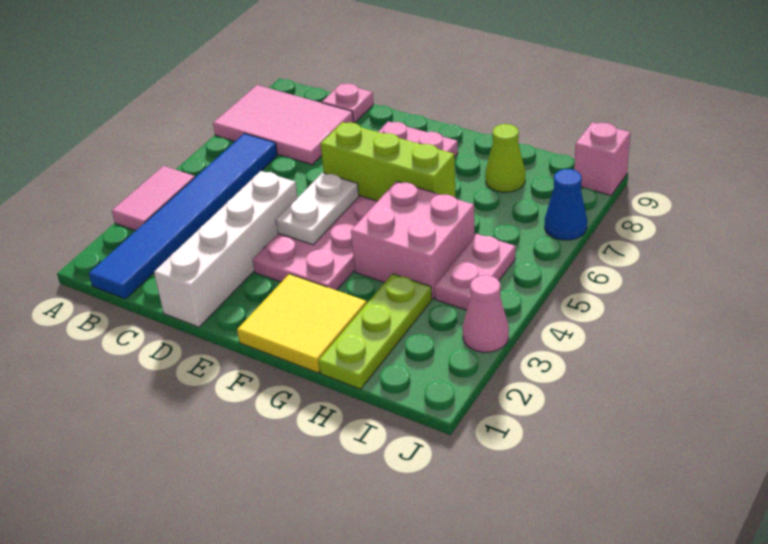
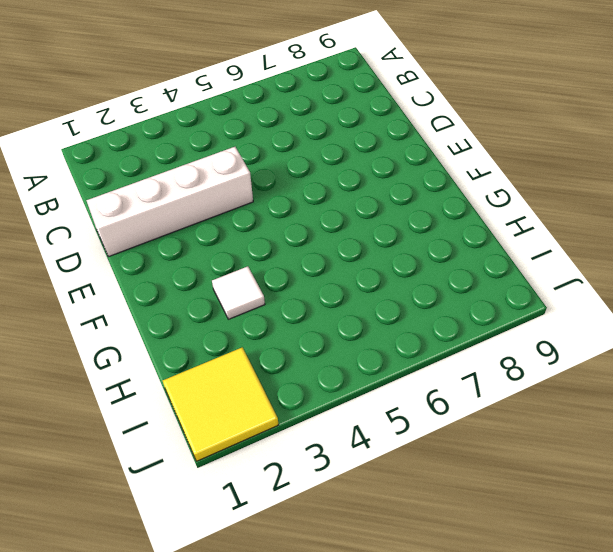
white 1x1 tile [212,266,265,319] -> none
yellow 2x2 tile [163,347,278,461] -> yellow 2x2 tile moved to [237,274,367,373]
none -> pink 1x2 tile [112,166,195,231]
none -> pink 2x3 tile [213,85,353,165]
none -> blue 1x6 tile [89,133,277,299]

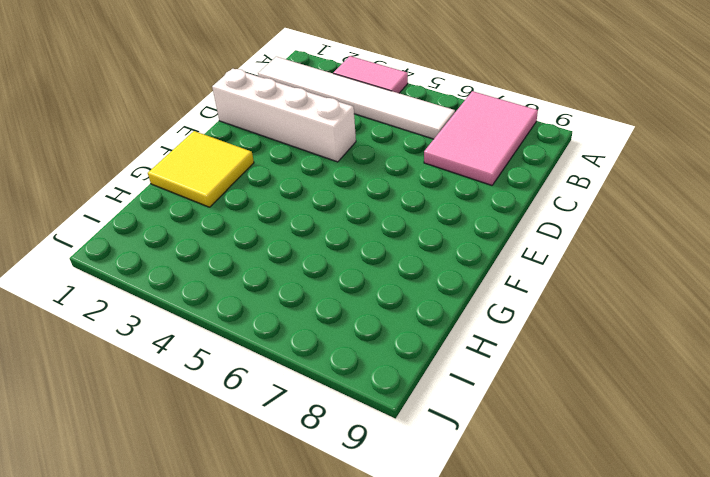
white 1x6 tile [258,57,455,139] -> blue 1x6 tile [89,133,277,299]
none -> pink 1x1 plate [322,84,373,123]
none -> pink 2x6 plate [253,121,458,290]
none -> pink 2x2 brick [351,181,475,299]

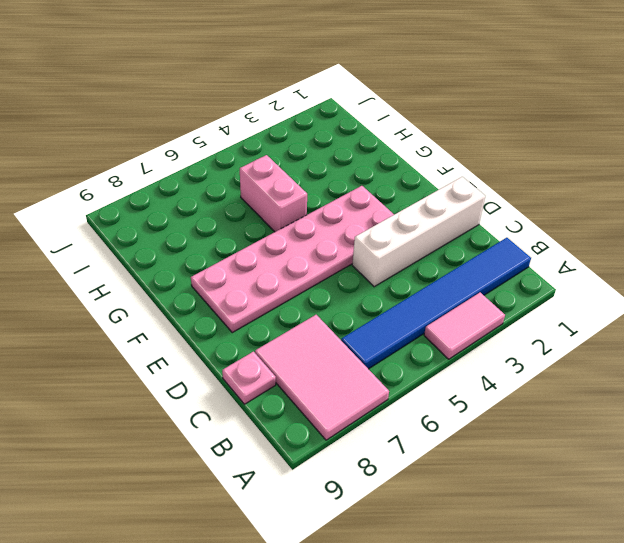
pink 1x2 brick [240,155,307,232] -> pink 2x2 brick [351,181,475,299]
none -> yellow 2x2 tile [237,274,367,373]
none -> lime 1x3 plate [319,274,432,389]
none -> lime 1x1 cone [485,124,525,192]

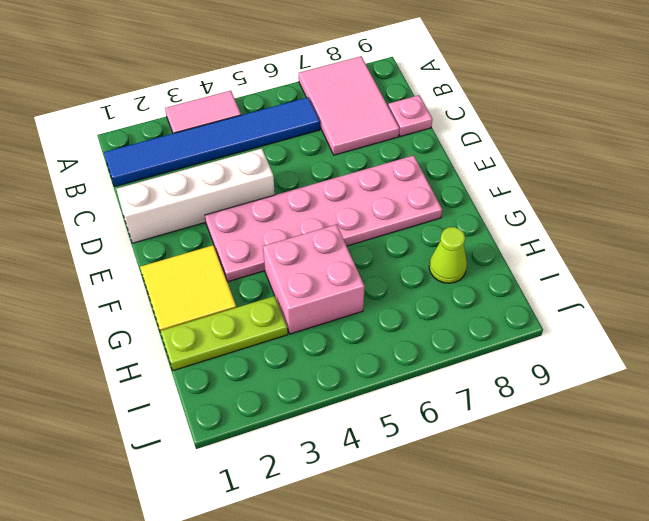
none -> pink 1x2 plate [434,234,515,310]
none -> pink 1x1 cone [463,275,509,352]
none -> blue 1x1 cone [545,169,587,240]

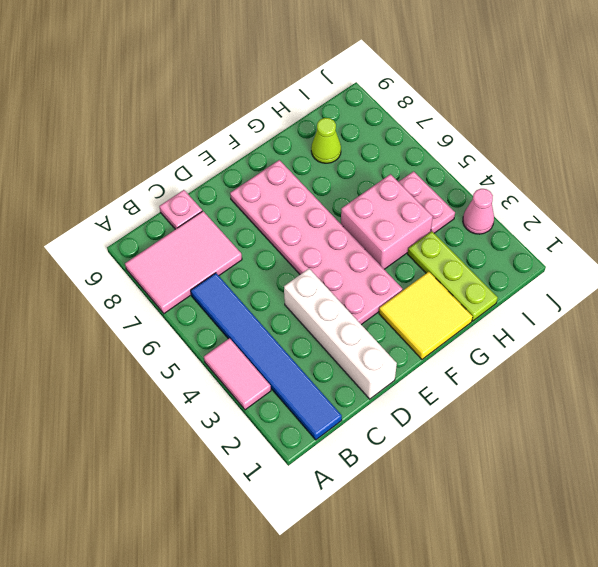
none -> blue 1x1 cone [545,169,587,240]
none -> pink 1x1 brick [574,122,630,196]
none -> white 1x2 plate [276,173,359,245]

